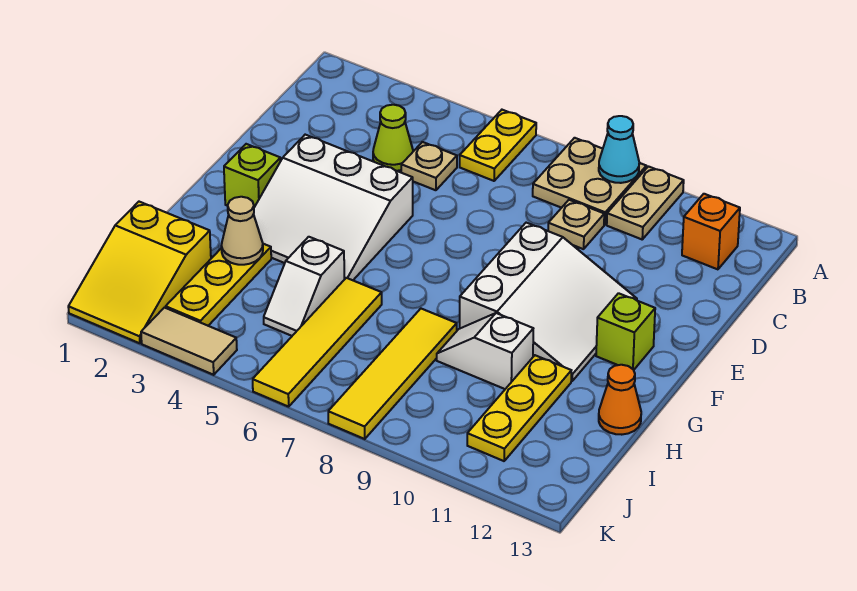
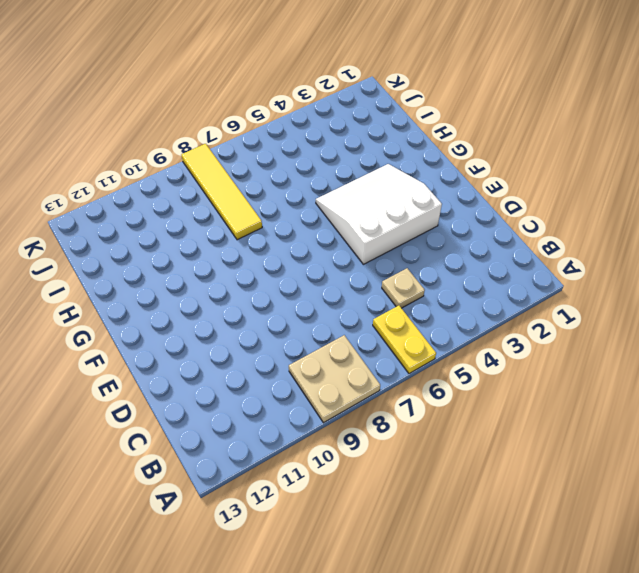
none -> tan 1x2 plate [607,166,684,239]
none -> orange 1x1 brick [682,194,740,269]
none -> lime 1x1 cone [373,105,413,171]

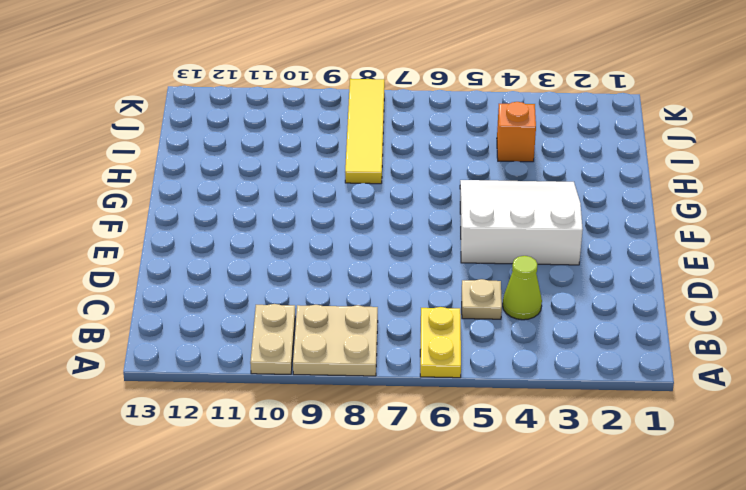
orange 1x1 brick [497,102,536,162] -> orange 1x1 brick moved to [682,194,740,269]
none -> tan 1x1 plate [548,200,604,249]
none -> white 3x3 slope [460,223,637,381]
none -> lime 1x1 brick [224,144,281,207]

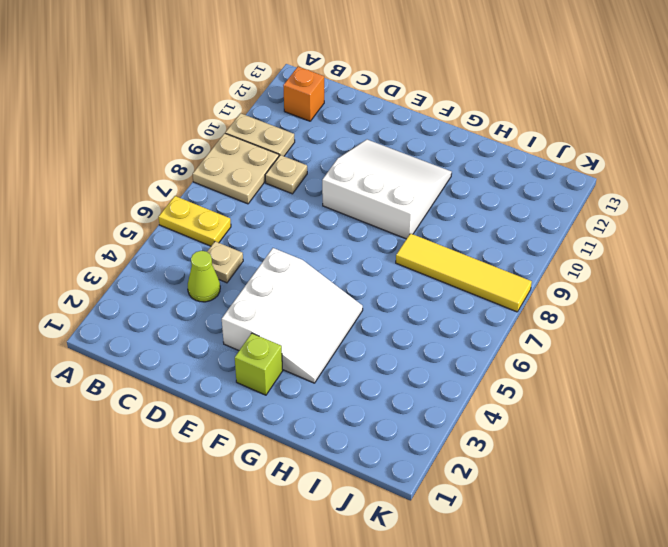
none -> lime 1x1 brick [596,293,655,370]
none -> yellow 1x3 plate [166,244,271,326]
none -> white 1x2 slope [264,237,344,336]

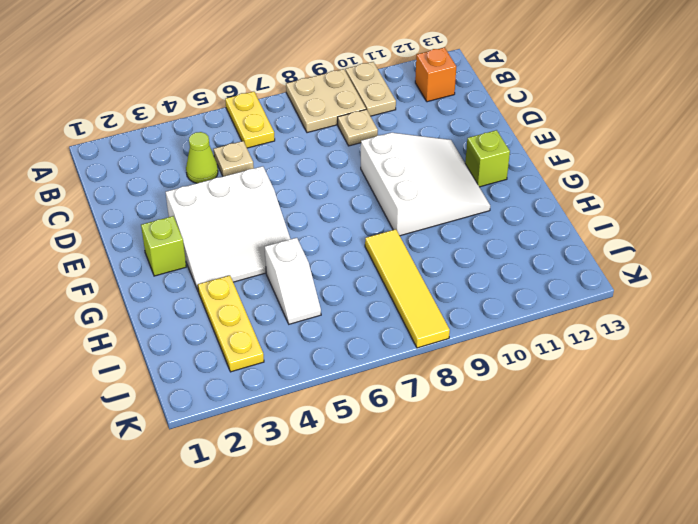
none -> yellow 1x4 tile [253,278,382,407]
none -> white 1x2 slope [437,313,533,389]
none -> yellow 1x3 plate [467,355,571,461]

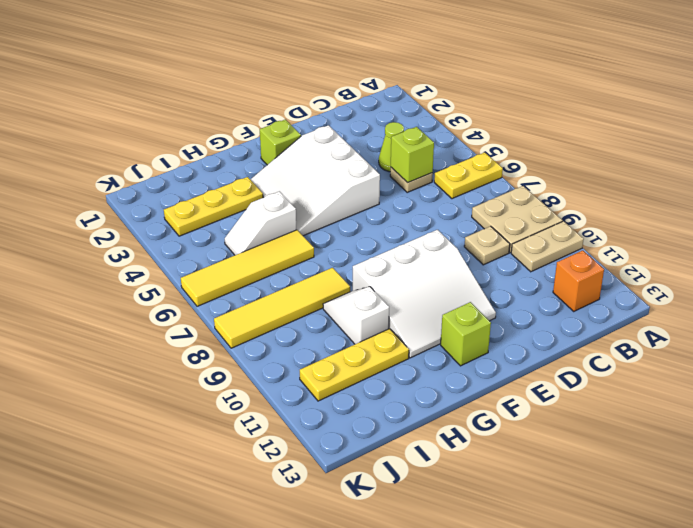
lime 1x1 brick [391,127,434,183] -> none
none -> orange 1x1 cone [599,365,641,435]
none -> yellow 2x3 slope [68,202,211,343]
none -> tan 1x2 tile [141,308,237,375]

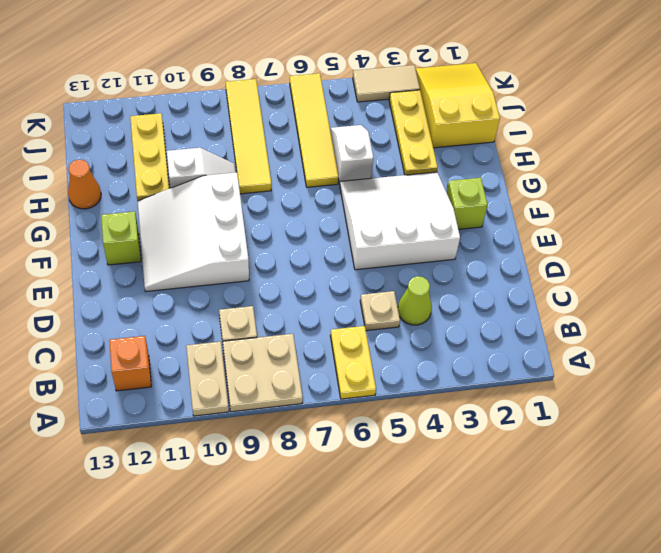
none -> cyan 1x1 cone [599,116,639,183]
none -> tan 1x1 cone [221,197,263,265]

